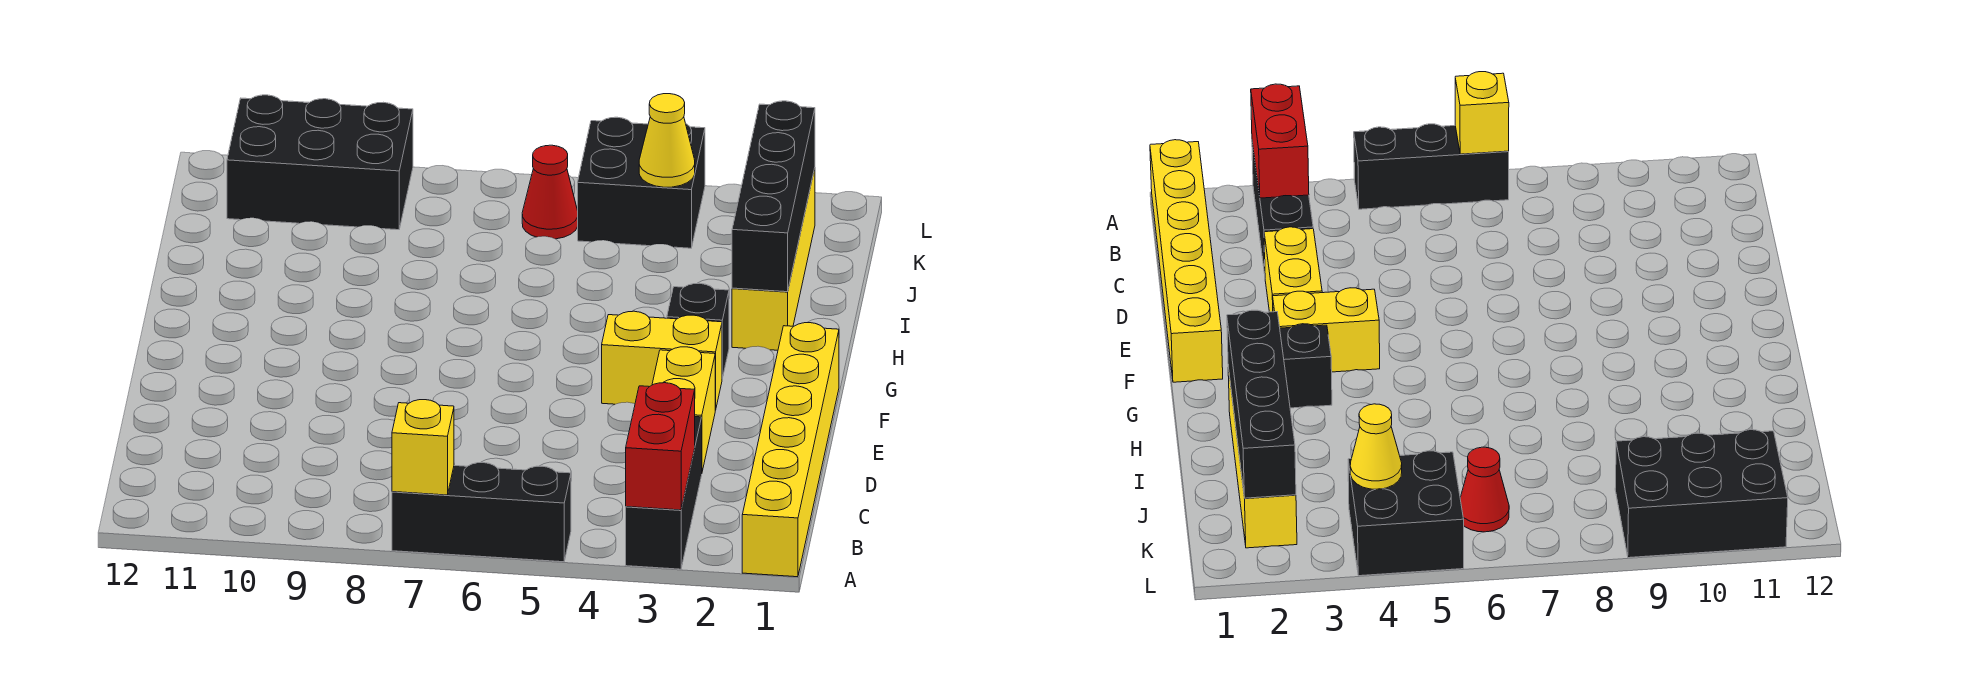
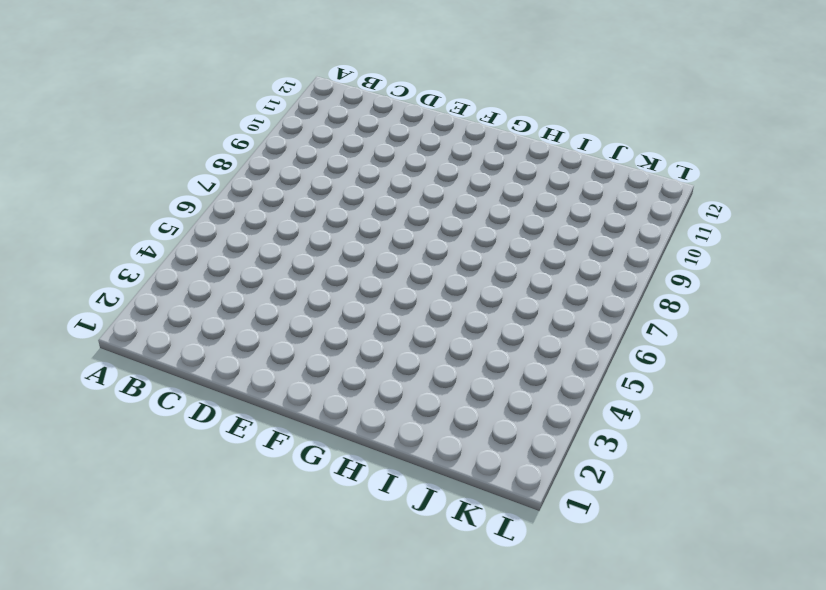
none -> yellow 1x6 brick [742,323,839,577]
none -> black 1x3 brick [626,417,702,569]
none -> black 1x3 brick [392,463,571,562]

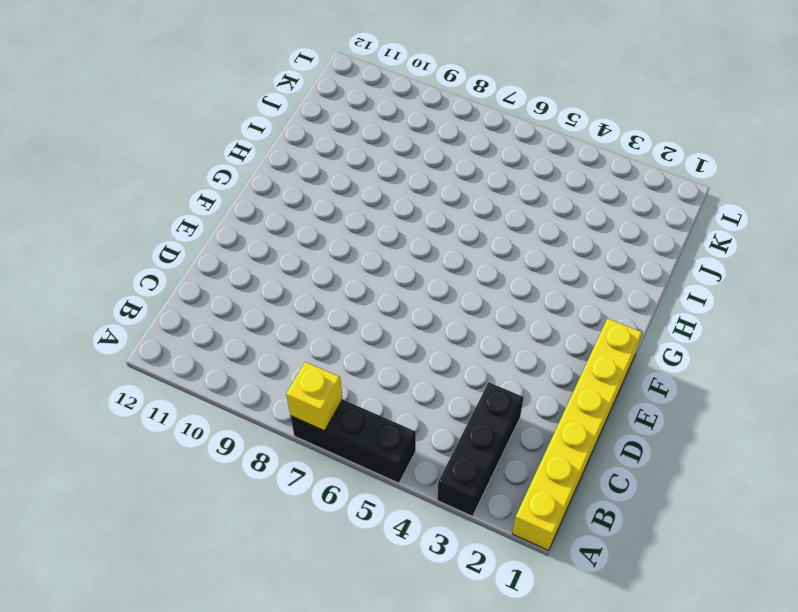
none -> yellow 1x2 brick [652,347,715,471]
none -> yellow 1x2 brick [602,311,722,410]
none -> black 1x1 brick [667,283,729,379]

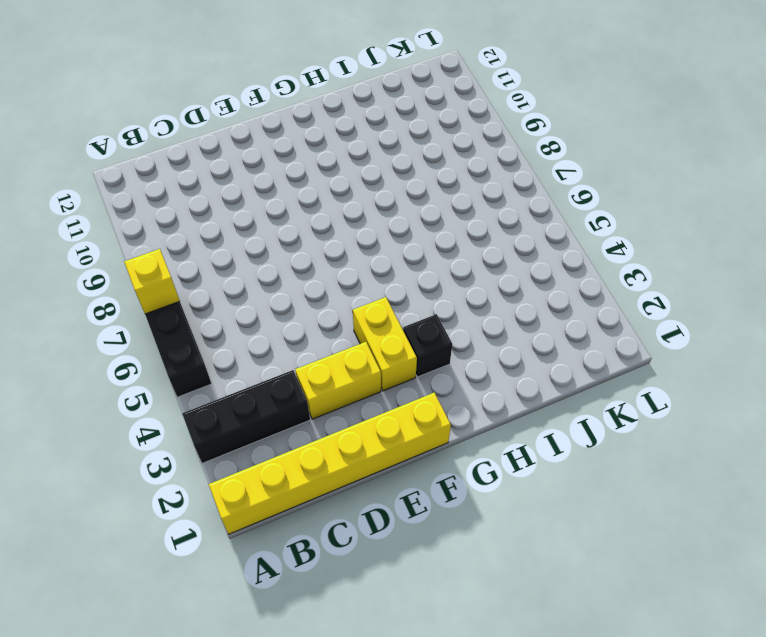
none -> yellow 1x4 brick [732,169,815,350]
none -> black 2x2 brick [578,117,705,248]
none -> red 1x1 cone [522,145,578,239]

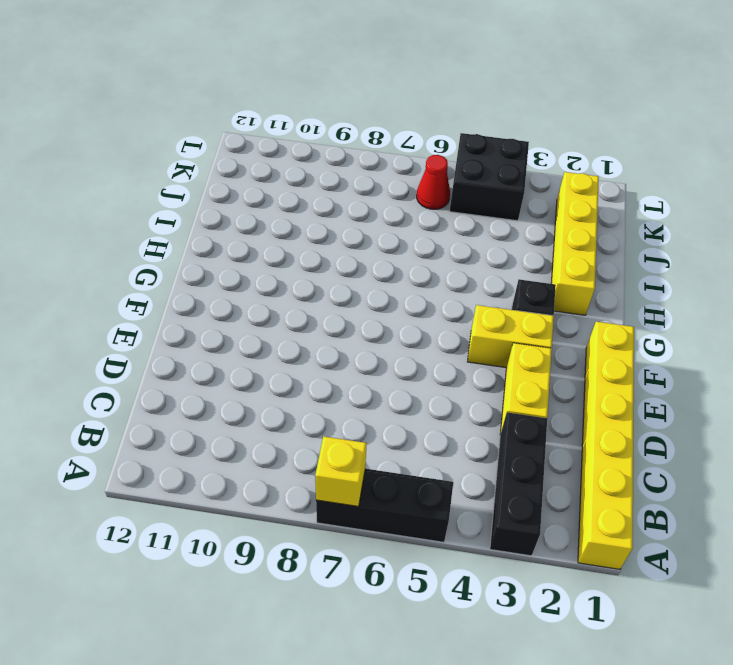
none -> black 2x3 brick [227,95,413,230]
none -> red 1x2 brick [626,383,695,510]
none -> black 1x4 brick [732,101,815,292]

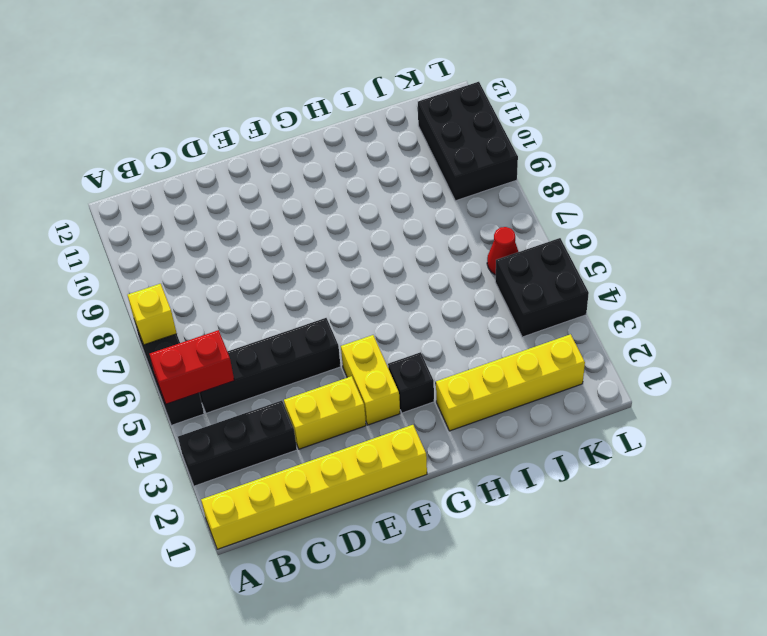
red 1x2 brick [150,330,234,404] -> red 1x2 brick moved to [626,383,695,510]
black 1x4 brick [199,318,341,413] -> black 1x4 brick moved to [732,101,815,292]
none -> yellow 1x1 cone [639,94,695,187]

